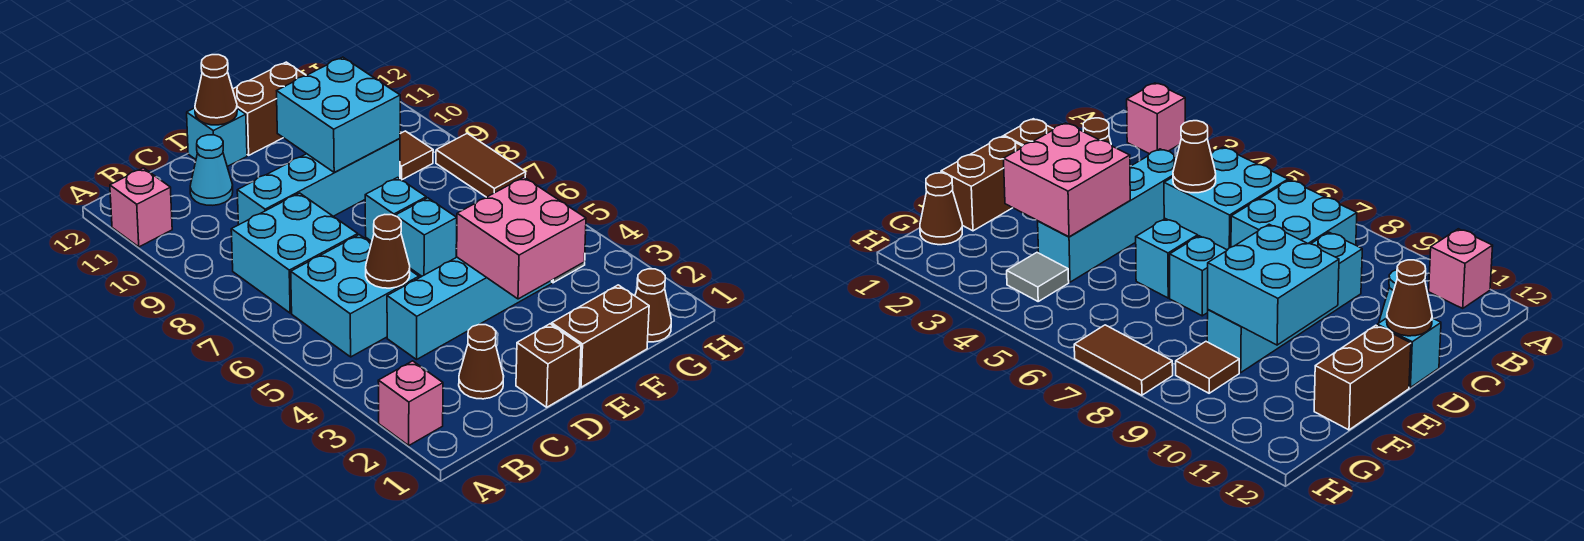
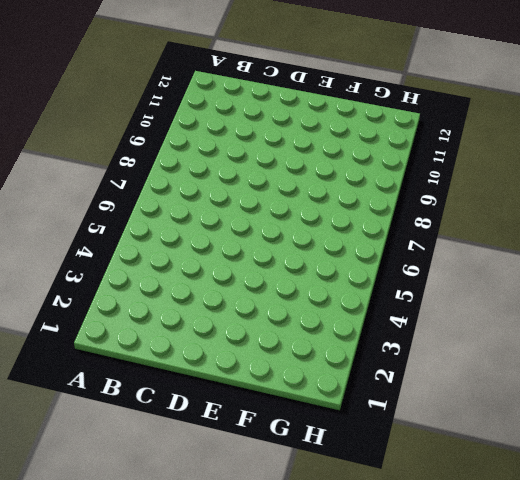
none -> pink 1x1 brick [378,361,443,445]
none -> pink 1x1 brick [110,168,172,247]
none -> cyan 2x2 brick [291,235,419,357]

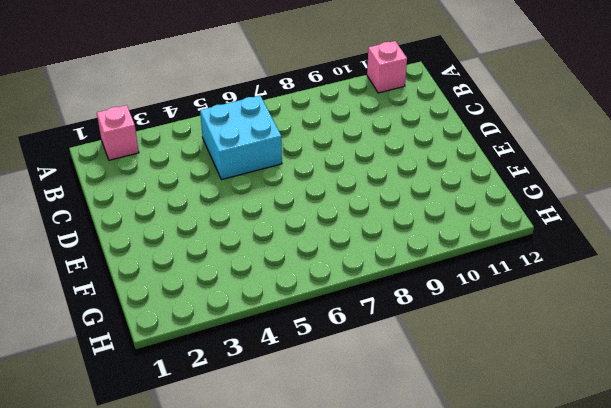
none -> cyan 2x2 brick [231,193,358,313]
none -> brown 1x1 cone [459,325,504,399]
none -> cyan 1x4 brick [387,257,552,359]

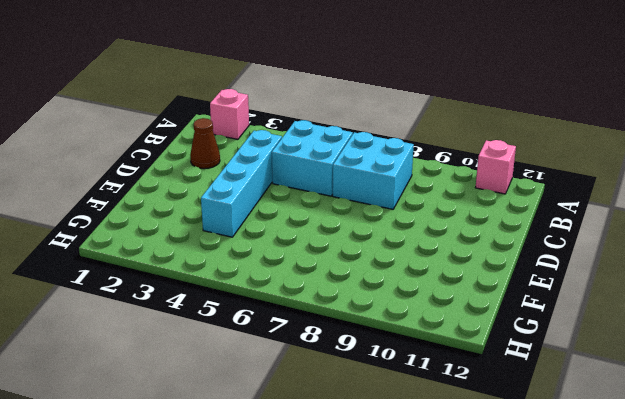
none -> cyan 1x4 brick [237,138,400,225]
none -> cyan 1x1 cone [190,135,233,205]
none -> brown 1x1 brick [516,324,581,407]

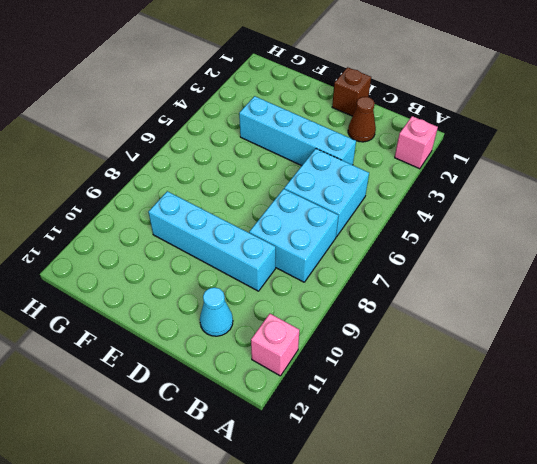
none -> cyan 1x1 brick [187,108,247,167]
none -> brown 1x2 brick [552,285,649,387]
none -> cyan 1x1 brick [395,198,457,276]

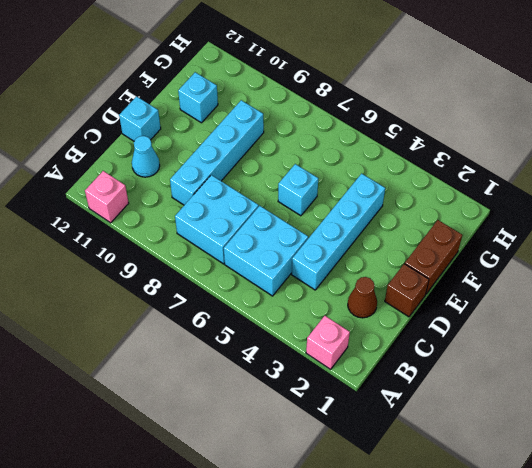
cyan 1x1 brick [178,72,218,123] -> cyan 1x1 brick moved to [365,177,426,241]
none -> brown 1x2 brick [233,62,306,155]
none -> brown 1x1 cone [635,269,671,342]
none -> grey 1x1 tile [1007,253,1069,301]

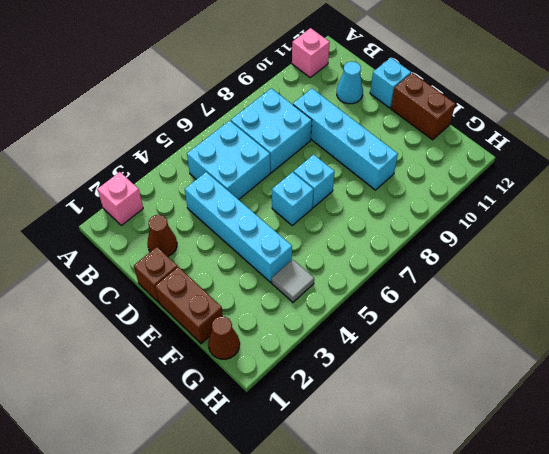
none -> brown 1x1 tile [400,131,433,180]
none -> brown 1x2 tile [436,133,526,197]
none -> brown 1x1 cone [366,215,410,288]

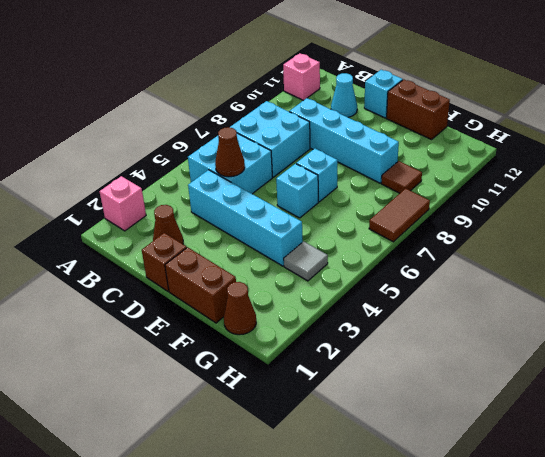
none -> brown 1x1 cone [195,55,237,125]
none -> pink 2x2 brick [456,177,586,299]
none -> cyan 2x2 brick [277,57,400,173]

